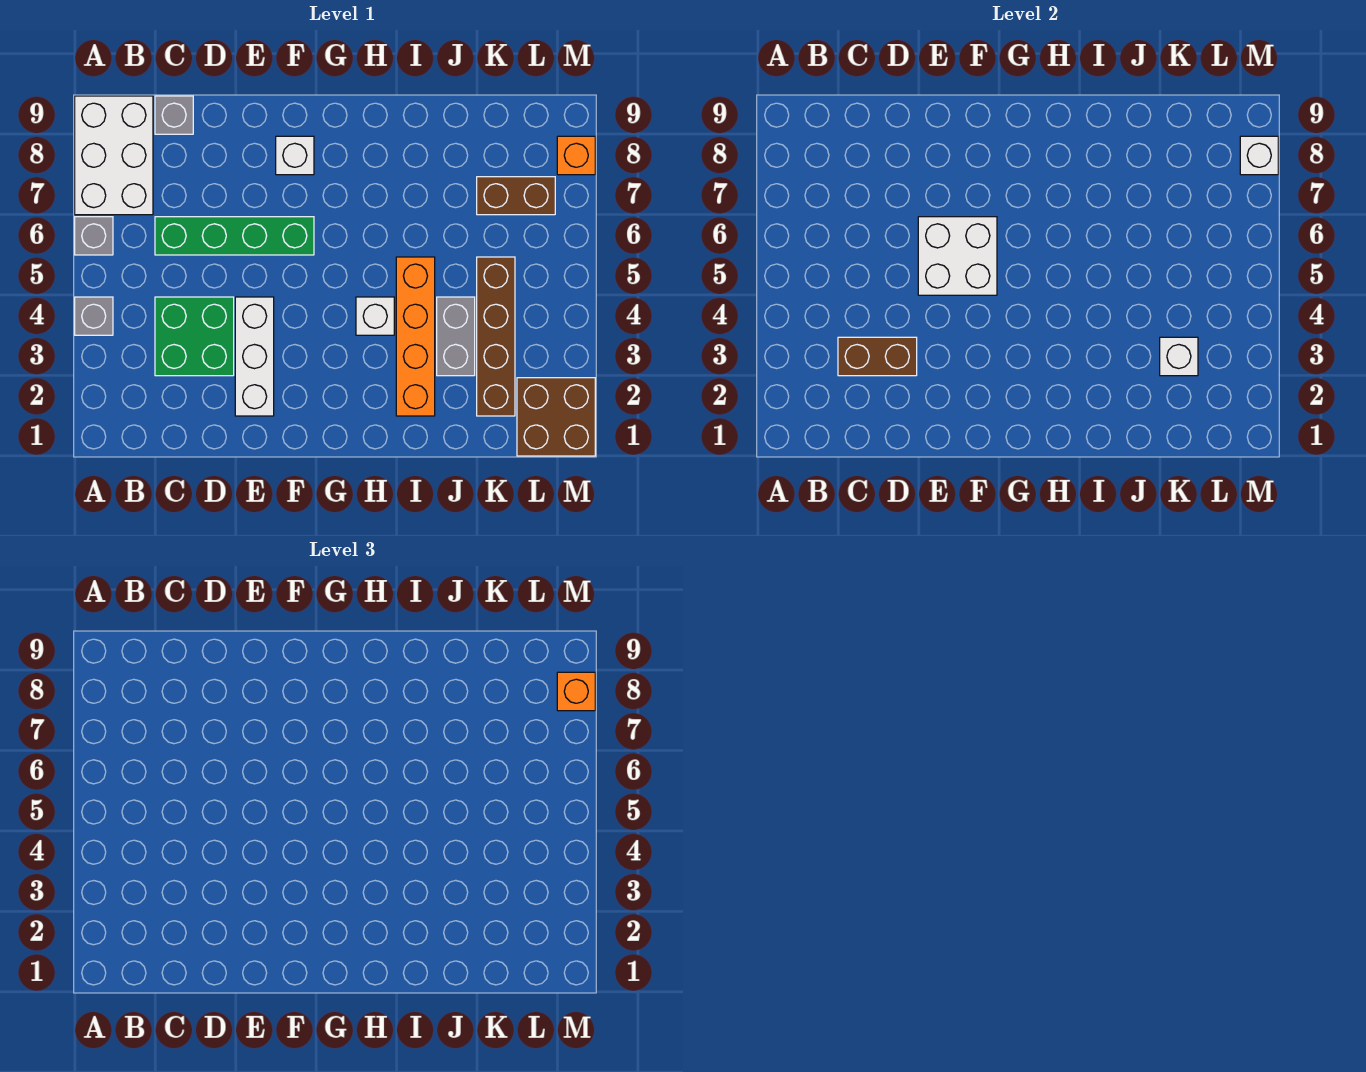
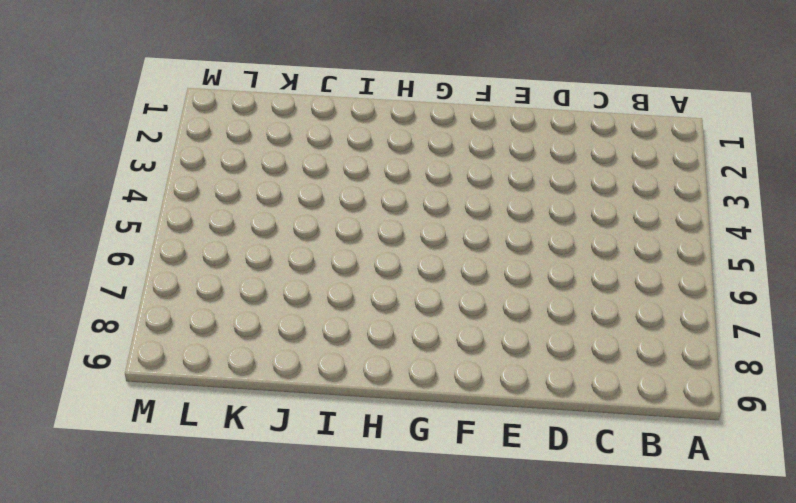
none -> grey 1x1 brick [75,297,113,335]
none -> grey 1x1 brick [75,217,113,255]
none -> white 2x3 brick [75,96,153,215]

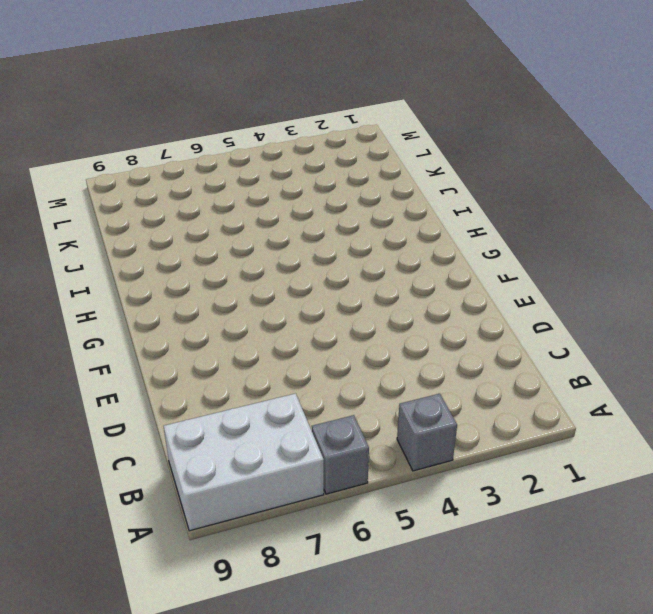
none -> green 2x2 brick [155,297,234,376]
none -> green 1x4 brick [155,217,314,255]
none -> grey 1x1 brick [155,96,193,134]

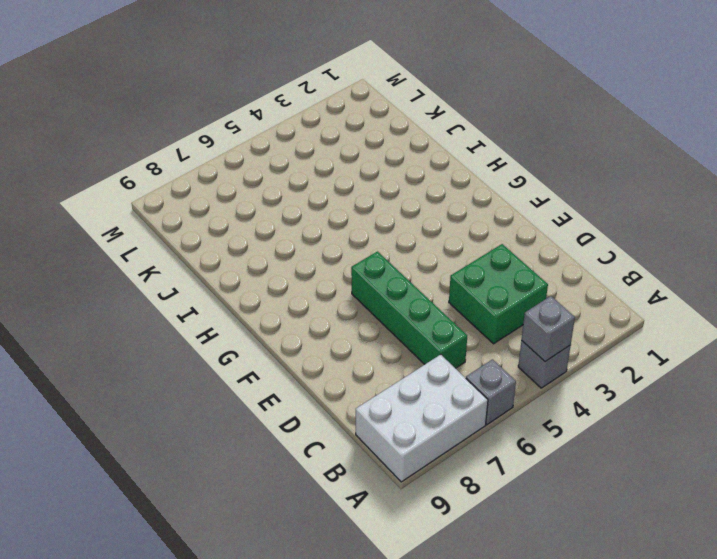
grey 1x1 brick [521,296,575,362] -> grey 1x1 brick moved to [155,96,193,134]
none -> white 1x3 brick [235,297,274,416]
none -> white 1x1 brick [276,136,314,175]
none -> white 1x1 brick [356,297,394,335]

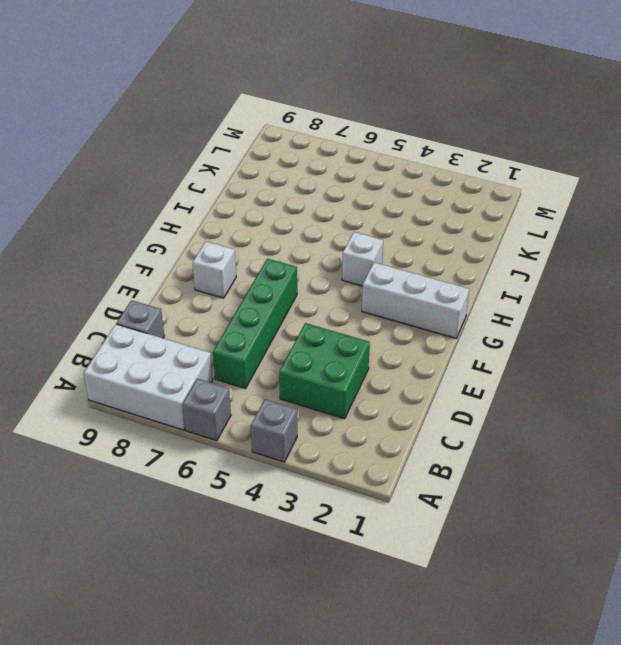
white 1x3 brick [362,263,469,338] -> white 1x3 brick moved to [235,297,274,416]
none -> orange 1x4 brick [396,257,435,416]
none -> grey 1x2 brick [437,297,475,376]
none -> brown 1x4 brick [477,257,515,416]

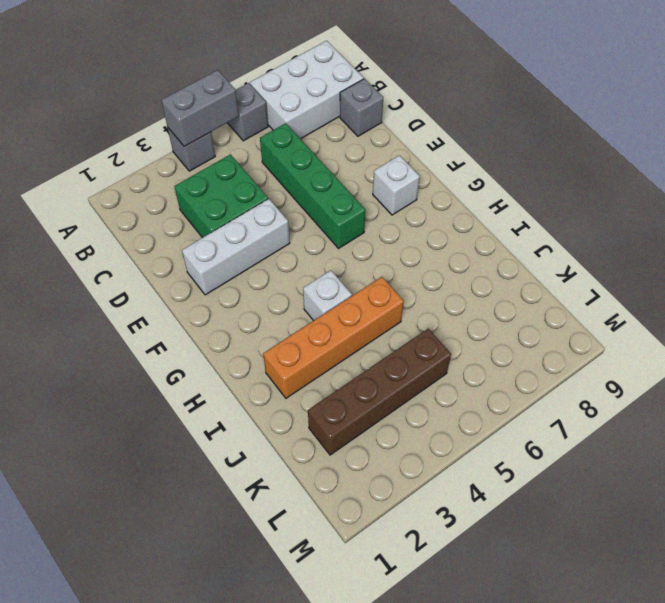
grey 1x2 brick [161,70,239,147] -> grey 1x2 brick moved to [437,297,475,376]
none -> brown 1x2 brick [477,177,555,215]
none -> brown 2x2 brick [517,378,595,456]
none -> orange 1x1 brick [557,136,595,175]

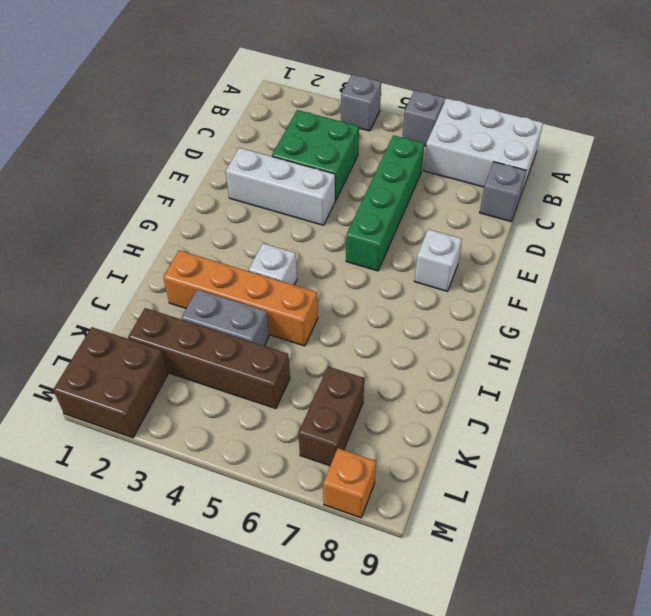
none -> brown 1x2 brick [838,337,917,376]
none -> white 2x2 brick [918,217,997,295]
none -> white 1x1 brick [1160,337,1198,376]

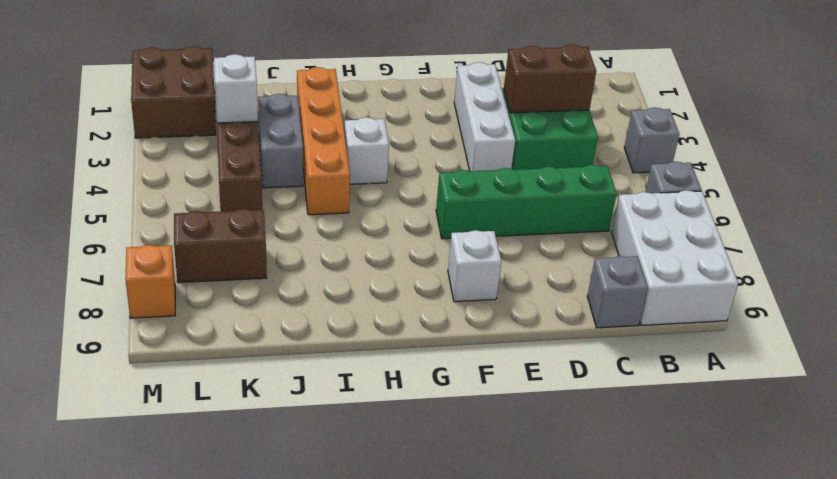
none -> white 2x2 brick [918,217,997,295]
none -> white 1x1 brick [1240,136,1278,175]
none -> orange 1x1 brick [557,672,595,711]

